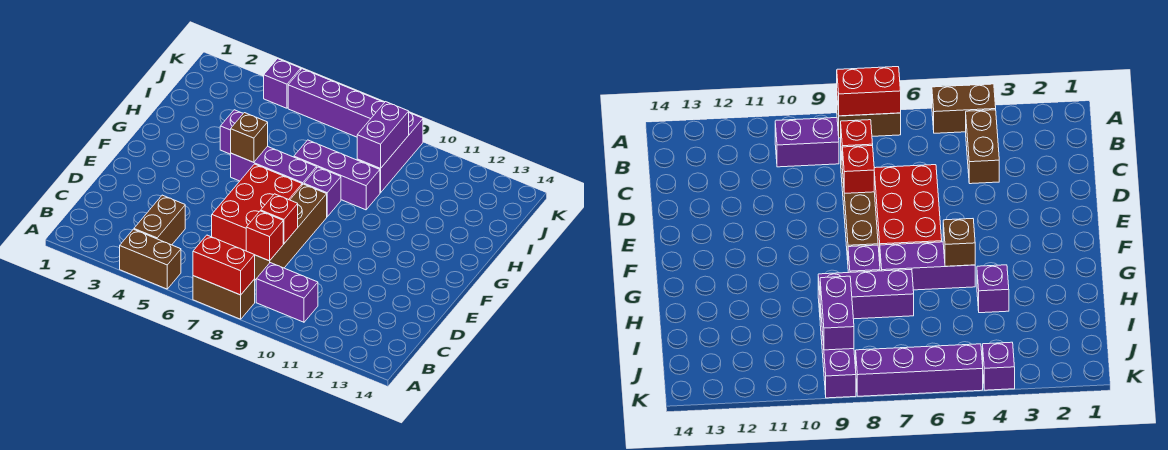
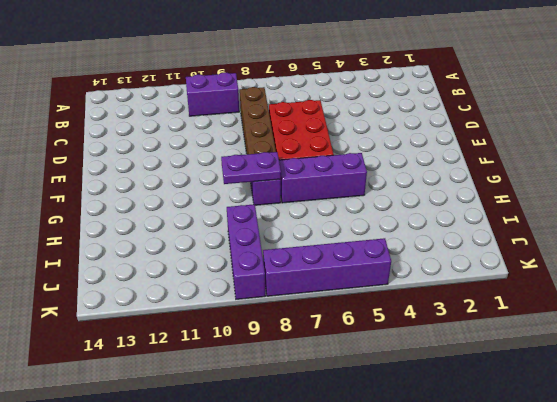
purple 1x2 plate [221,152,281,184] -> none
none -> brown 1x2 brick [120,229,181,289]
none -> brown 1x2 brick [193,276,255,319]
none -> brown 1x2 brick [134,195,185,245]

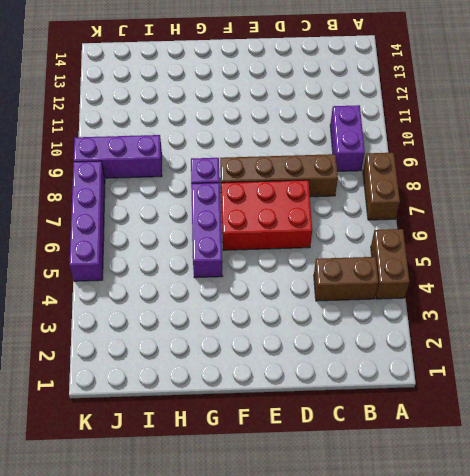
none -> purple 1x1 brick [220,110,243,154]
none -> purple 1x3 brick [294,140,380,210]
none -> purple 1x1 brick [264,59,301,108]

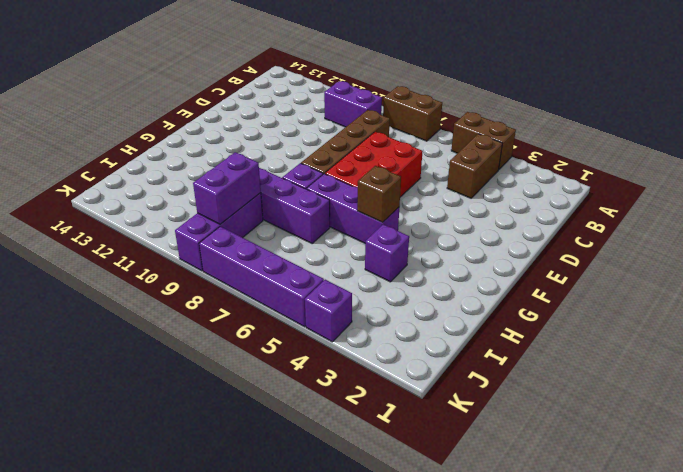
none -> red 1x2 brick [193,235,255,295]
none -> red 1x1 brick [246,211,283,261]
none -> red 1x1 brick [261,194,298,244]

